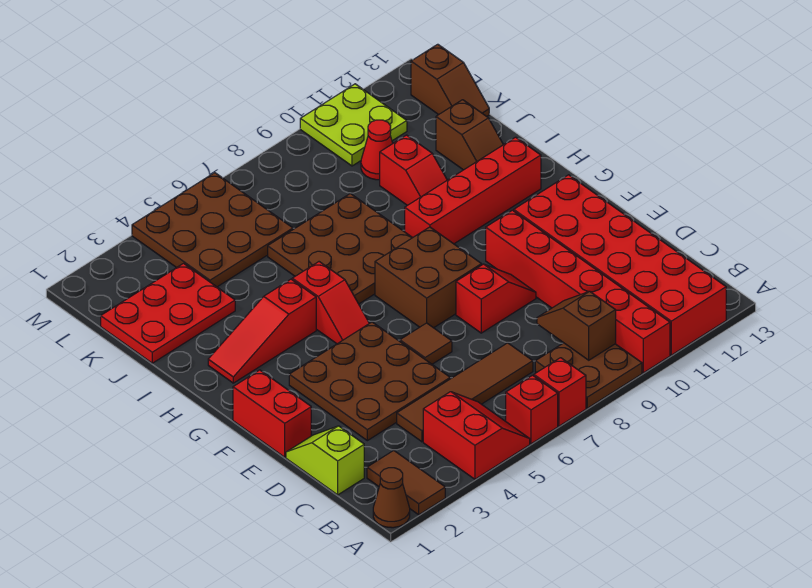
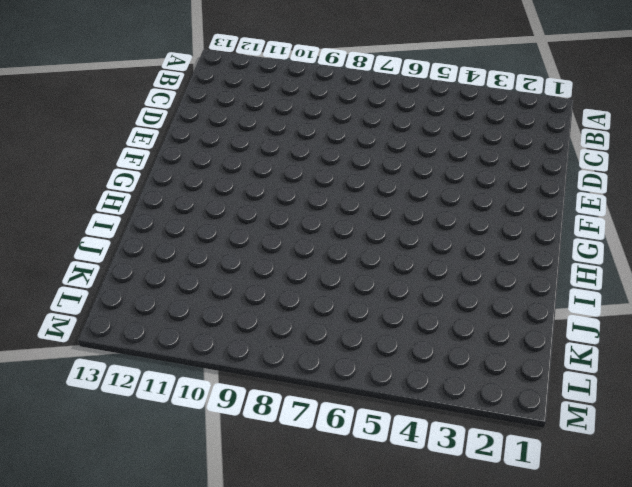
none -> brown 1x1 cone [373,468,410,528]
none -> brown 1x2 tile [367,450,445,515]
none -> red 2x2 slope [423,392,530,479]

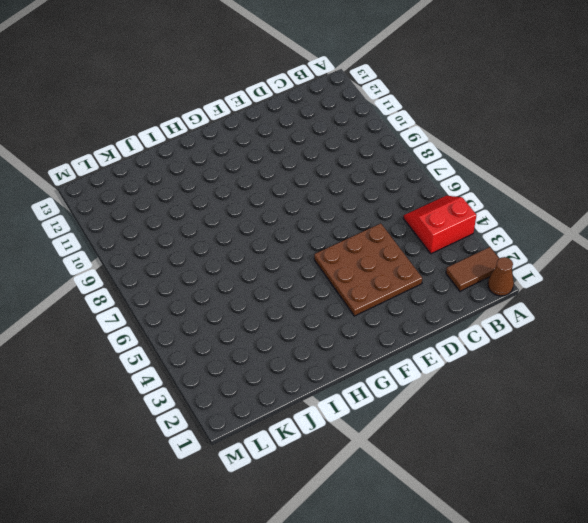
none -> red 1x1 brick [506,375,558,444]
none -> red 1x1 brick [534,358,586,426]
none -> brown 2x2 plate [535,343,642,408]

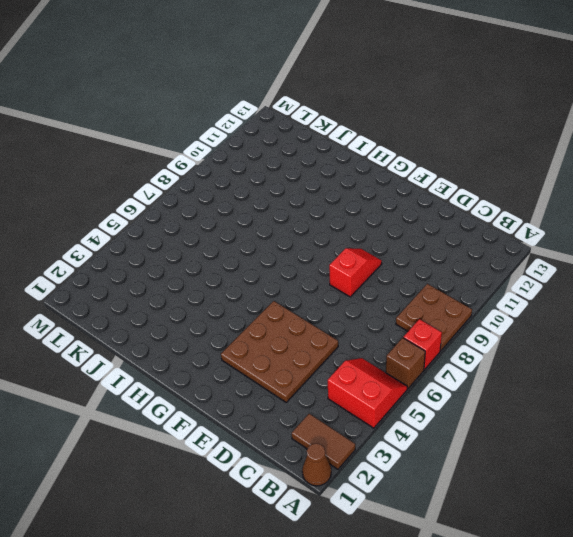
brown 1x1 brick [386,338,425,389] -> red 1x1 brick [506,375,558,444]
none -> red 1x6 brick [486,210,670,373]
none -> red 2x6 brick [514,175,726,355]
none -> lime 1x2 slope [286,426,364,495]

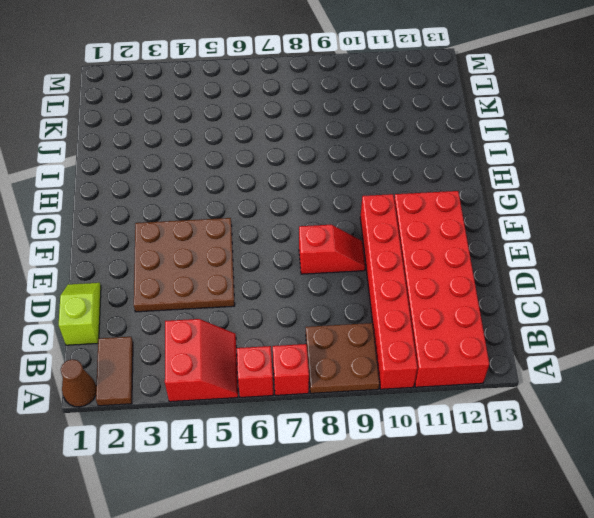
none -> brown 1x4 tile [397,343,533,442]
none -> red 1x2 brick [233,370,311,457]
none -> brown 1x1 tile [400,323,452,364]

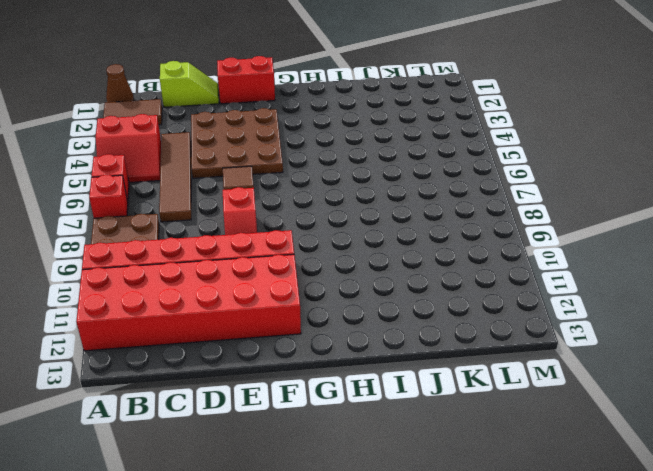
none -> brown 2x2 brick [375,227,482,328]
none -> red 1x2 slope [292,262,369,344]
none -> red 1x3 slope [208,279,316,383]

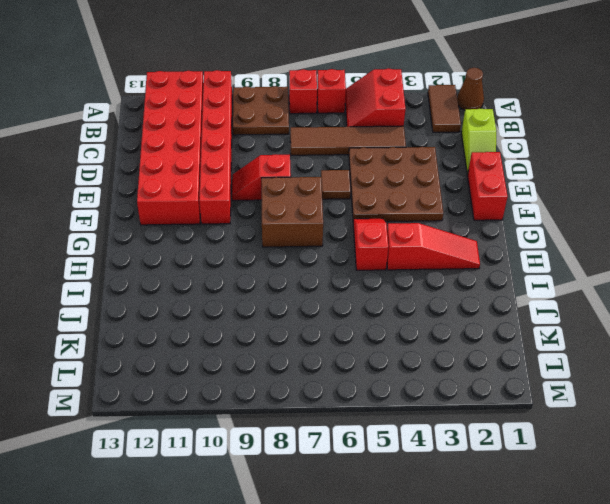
none -> brown 3x3 plate [268,194,412,304]
none -> red 1x4 brick [405,137,541,244]
none -> red 1x2 slope [380,135,447,205]

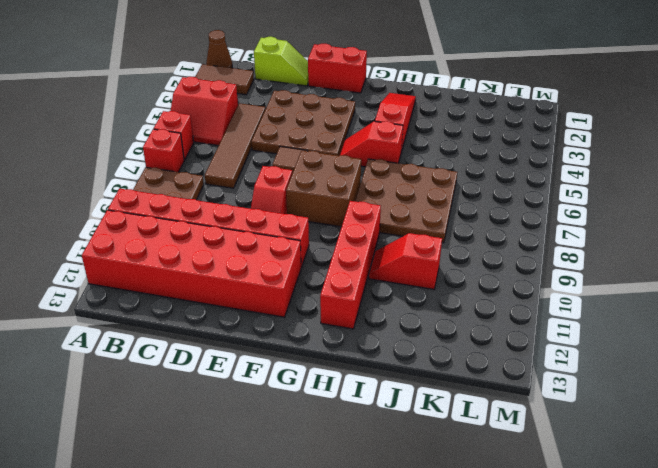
none -> brown 1x2 slope [436,100,503,170]
none -> red 2x3 plate [101,263,235,363]
none -> brown 3x3 plate [132,173,293,287]

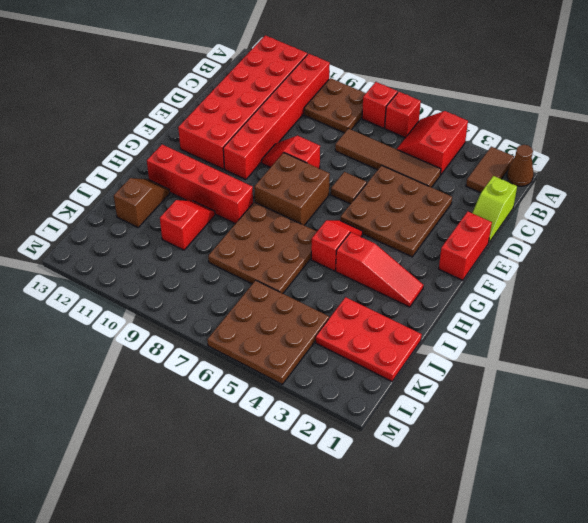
none -> red 1x1 cone [361,120,393,180]
none -> brown 1x2 slope [411,44,489,116]
none -> lime 2x2 plate [300,84,407,166]

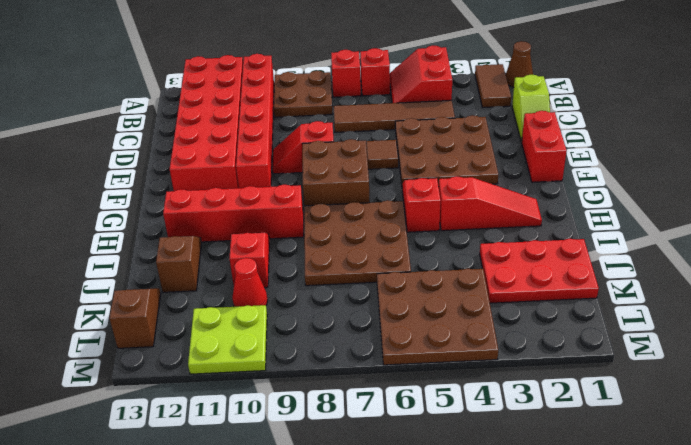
none -> brown 1x2 slope [537,291,616,360]

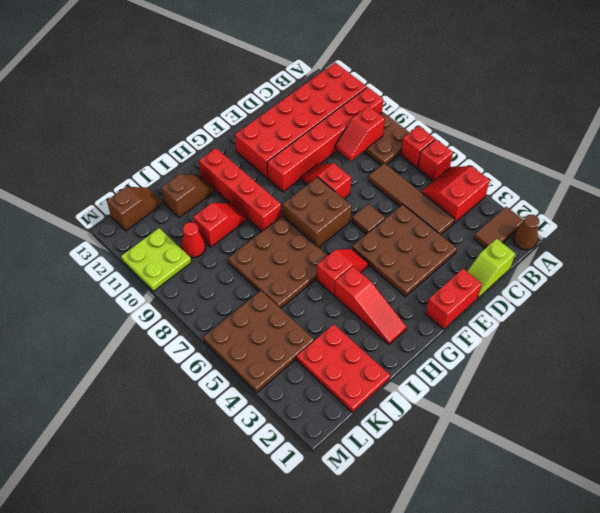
red 1x2 slope [335,106,385,161] -> brown 1x2 slope [537,291,616,360]

